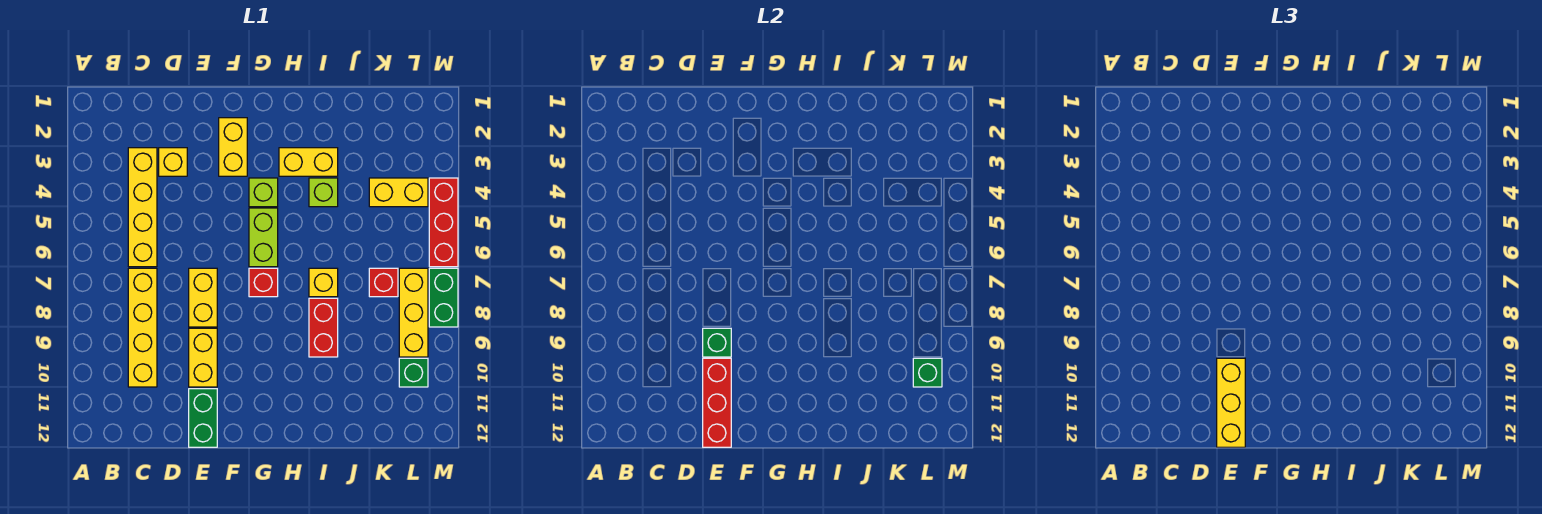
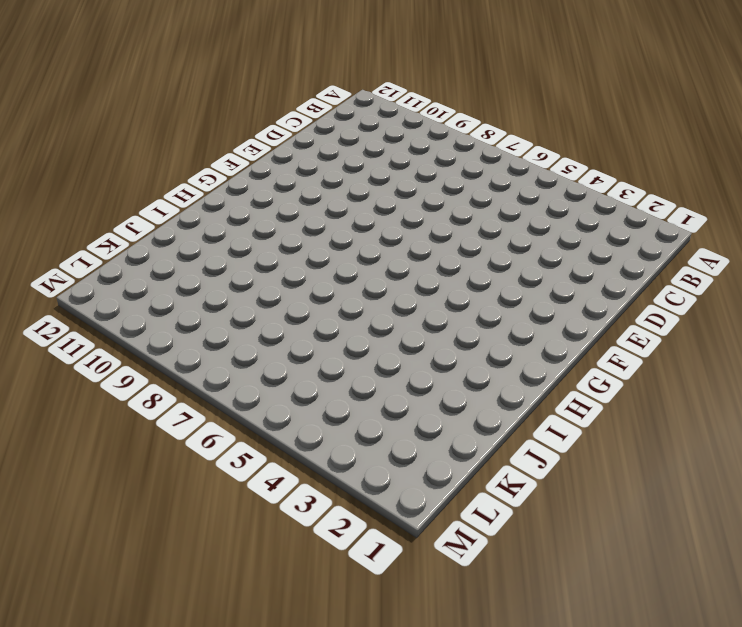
none -> yellow 1x4 brick [128,148,157,267]
none -> yellow 1x4 brick [128,268,157,387]
none -> yellow 1x1 brick [159,148,187,176]

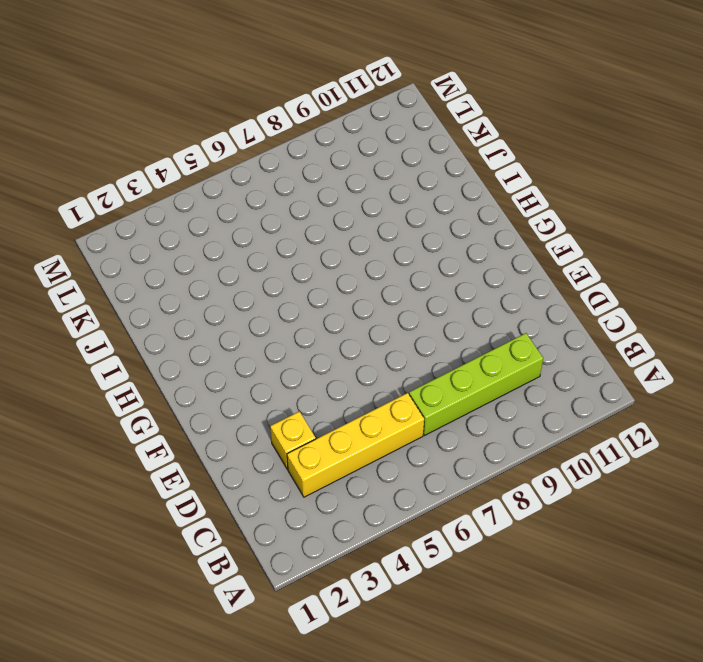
lime 1x4 brick [409,333,543,435] -> yellow 1x4 brick [128,268,157,387]
none -> yellow 1x2 brick [189,268,217,327]
none -> yellow 1x2 brick [189,328,217,387]
none -> green 1x2 brick [189,389,217,447]

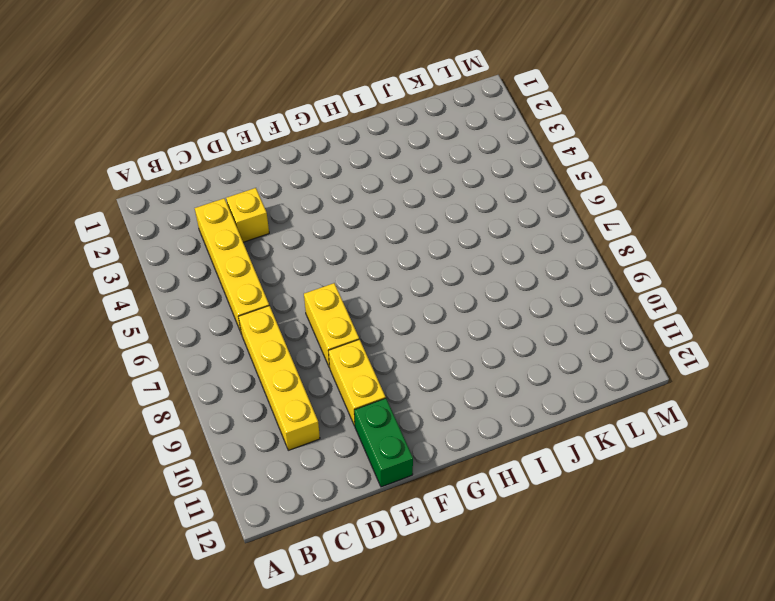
none -> yellow 1x2 brick [219,118,247,176]
none -> lime 1x1 brick [249,178,278,207]
none -> lime 1x2 brick [249,208,278,267]

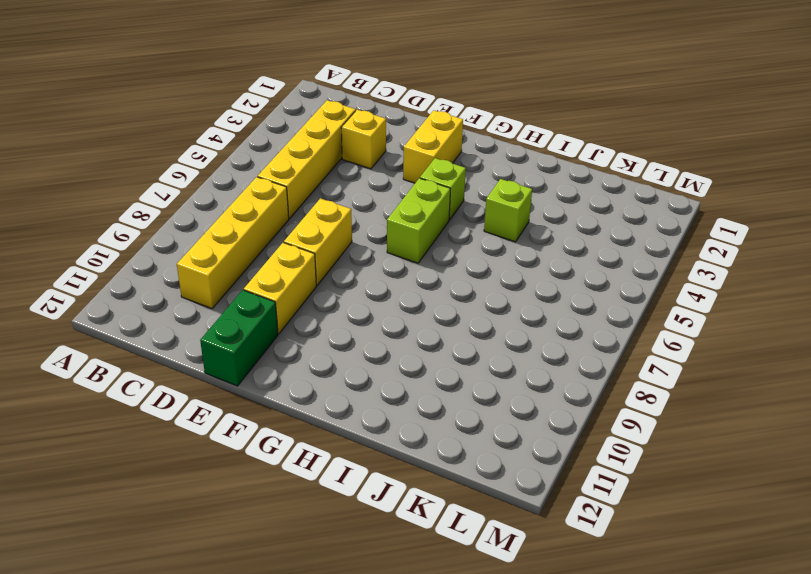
none -> red 1x1 brick [249,268,278,297]
none -> yellow 1x2 brick [279,148,338,176]
none -> yellow 1x1 brick [309,268,338,297]

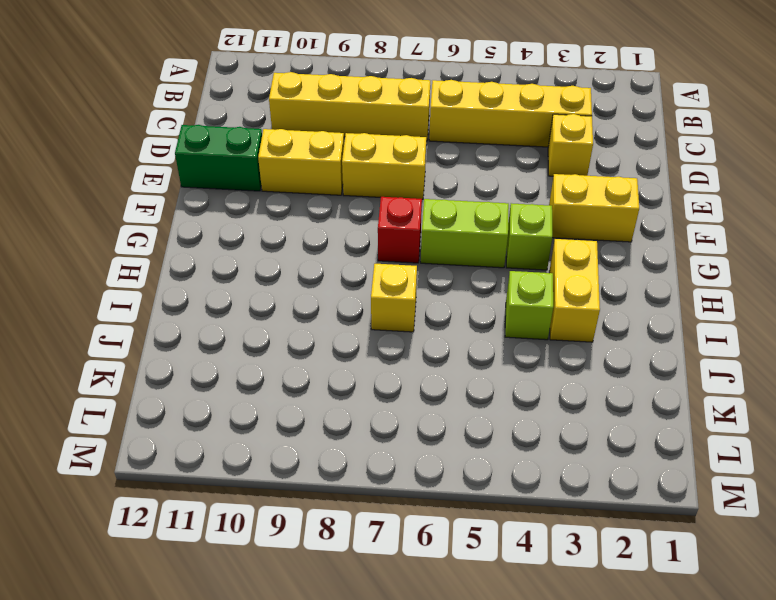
none -> red 1x2 brick [309,298,338,357]
none -> yellow 1x2 brick [369,178,428,207]
none -> red 1x1 brick [369,268,398,297]

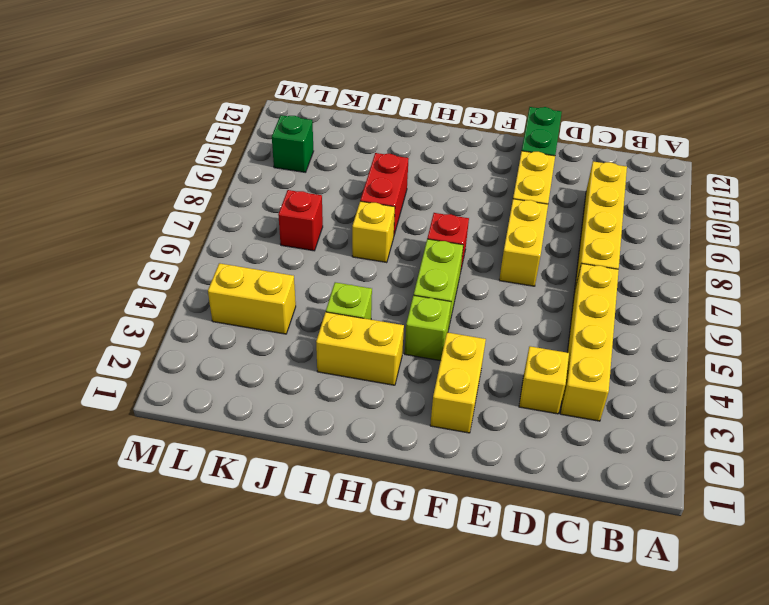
none -> yellow 1x3 brick [399,268,428,357]
none -> red 1x3 brick [429,178,458,267]
none -> green 1x2 brick [429,268,458,327]

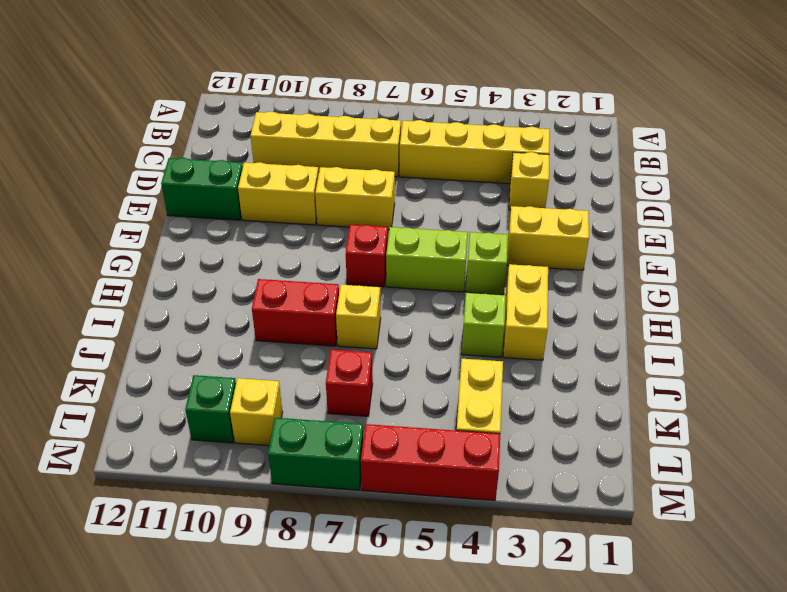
yellow 1x1 brick [230,378,283,446] -> yellow 1x3 brick [399,268,428,357]
none -> green 1x1 brick [703,328,731,357]
none -> red 1x3 brick [703,358,731,447]
none -> green 1x1 brick [913,358,942,387]

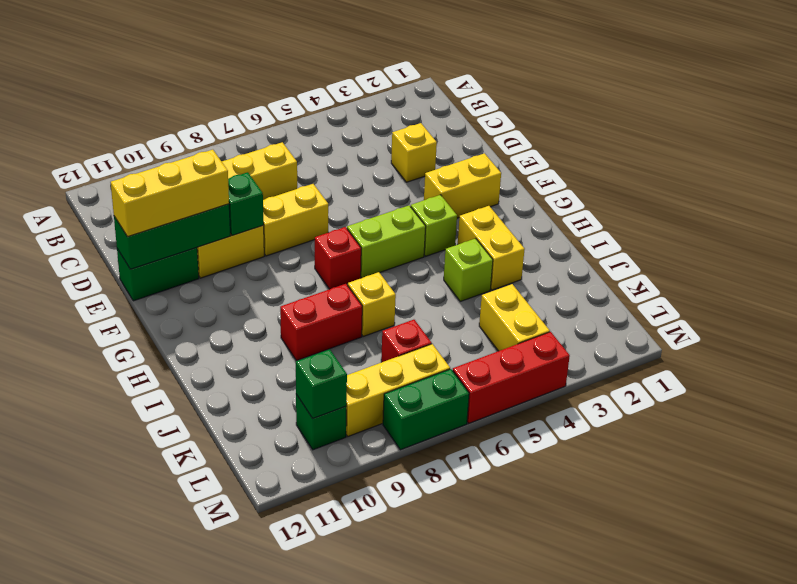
green 1x3 brick [114,204,231,269] -> red 1x3 brick [703,358,731,447]
none -> yellow 1x4 brick [128,148,157,267]

